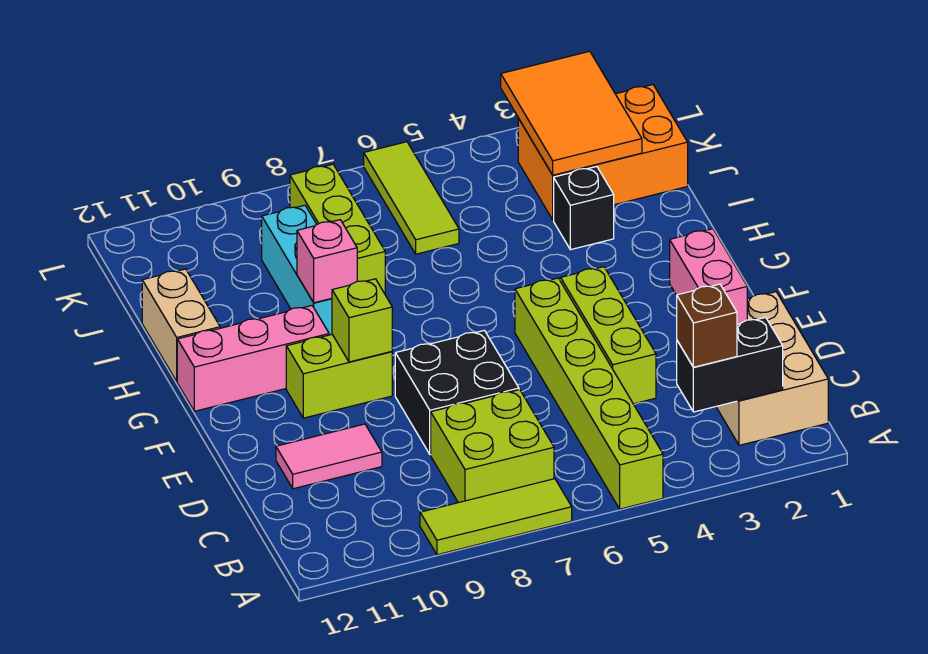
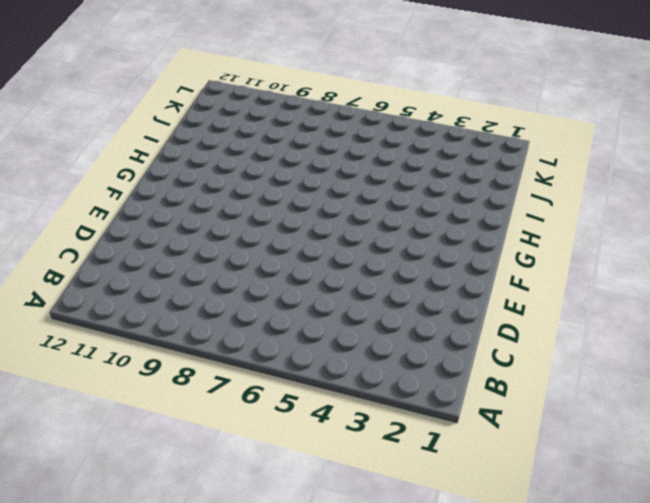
none -> lime 1x6 brick [515,278,663,509]
none -> lime 1x3 tile [420,479,572,555]
none -> tan 2x3 brick [716,292,828,445]

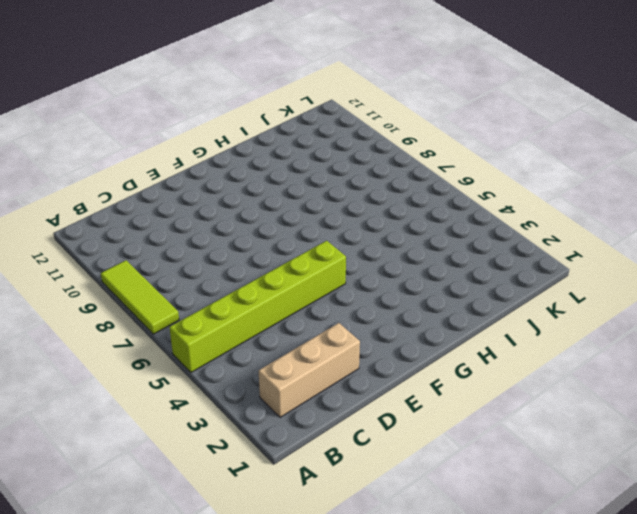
tan 1x3 brick [259,323,360,417] -> tan 2x3 brick [716,292,828,445]
none -> lime 2x2 brick [431,390,554,503]
none -> lime 1x3 brick [561,267,656,404]
none -> black 2x2 brick [395,330,519,455]

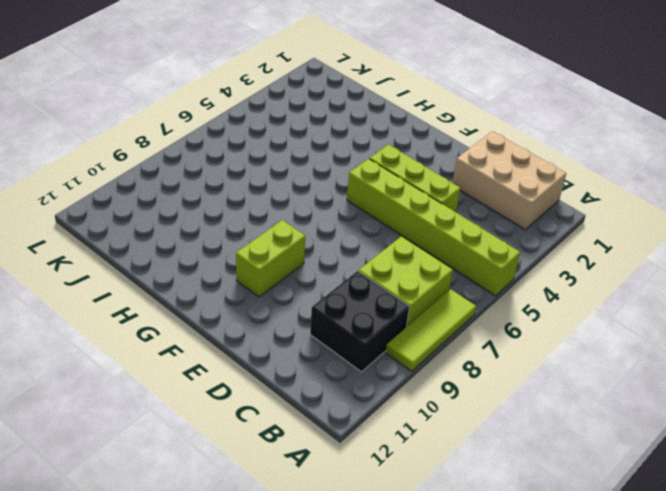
black 2x2 brick [310,271,410,372] -> black 2x2 brick moved to [395,330,519,455]
none -> pink 1x2 tile [276,424,382,489]
none -> pink 1x3 brick [177,306,329,411]
none -> cyan 1x3 brick [262,205,332,335]

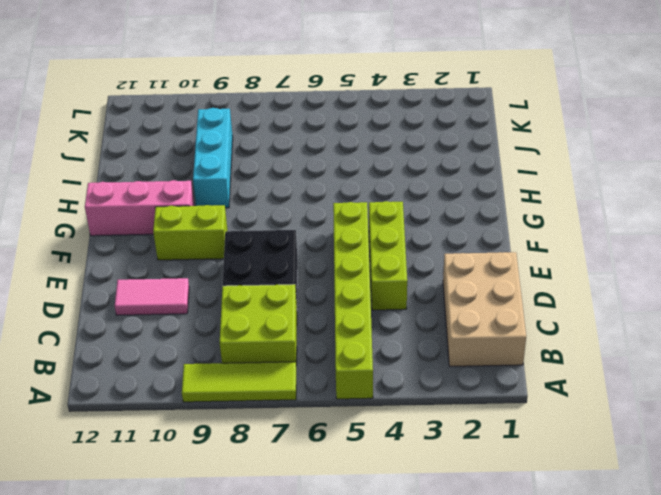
none -> tan 1x2 brick [142,269,220,381]
none -> black 1x1 brick [554,167,614,250]
none -> lime 1x3 brick [290,164,385,294]

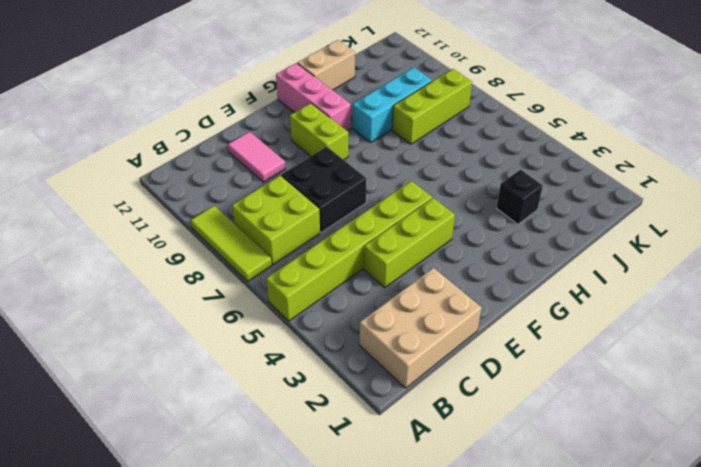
none -> orange 2x3 brick [518,85,688,220]
none -> lime 1x3 tile [364,142,459,254]
none -> black 1x2 brick [677,317,783,412]

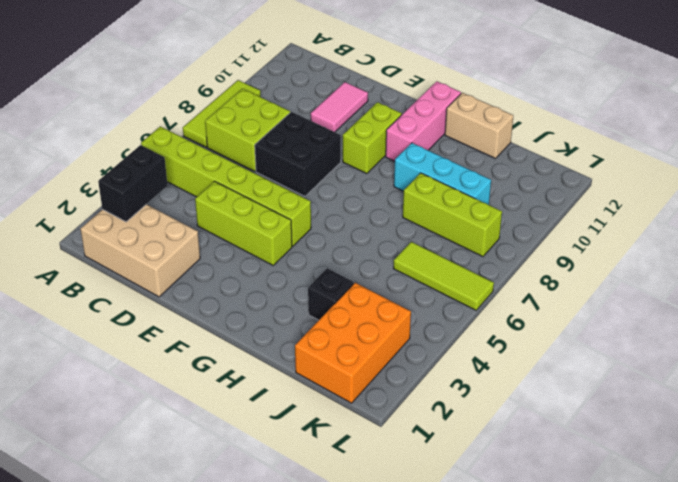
none -> pink 1x2 brick [670,229,747,324]
none -> lime 1x1 brick [332,279,392,362]
none -> pink 1x1 brick [297,220,357,303]

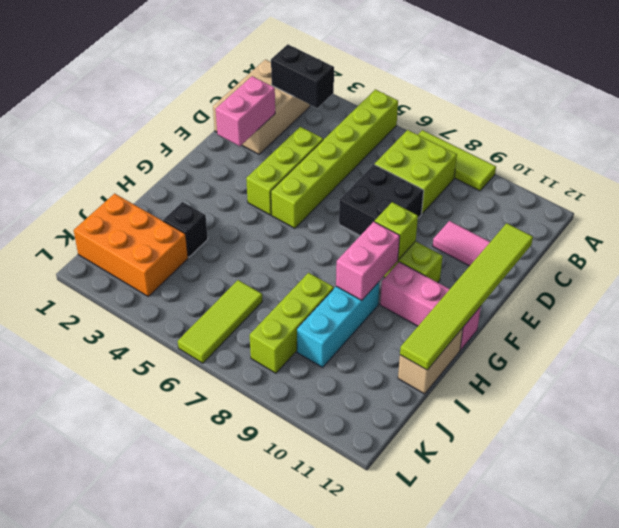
lime 1x6 tile [400,223,533,370] -> none
pink 1x2 brick [336,222,400,300] -> pink 1x1 brick [297,220,357,303]
none -> orange 2x3 tile [501,51,642,175]
none -> brown 1x1 brick [677,284,737,367]

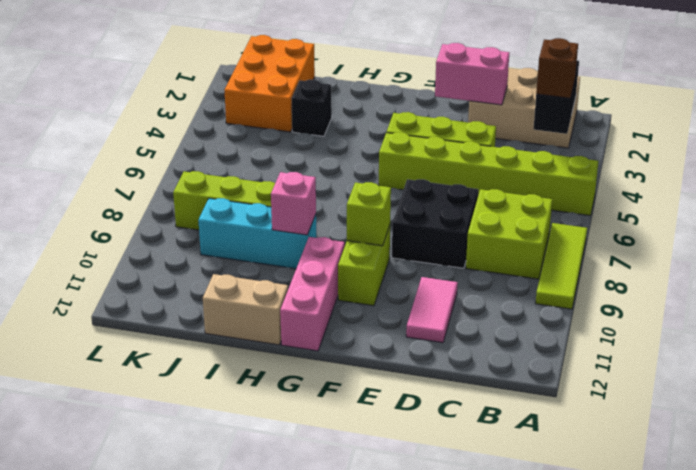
none -> lime 1x3 tile [364,142,459,254]
none -> orange 2x3 tile [501,51,642,175]

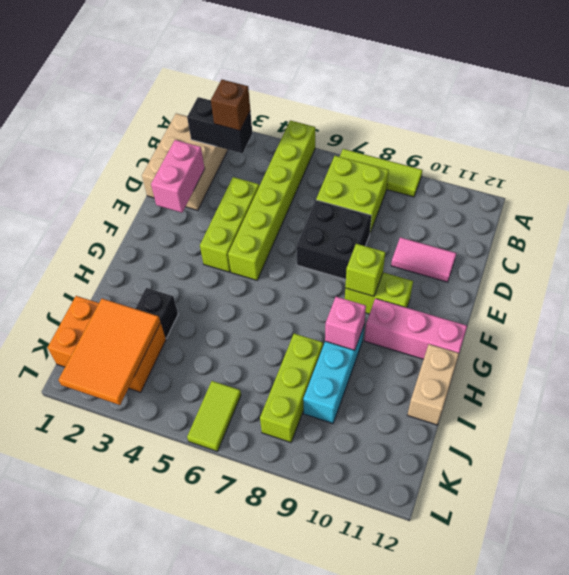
lime 1x2 tile [187,381,241,451] -> lime 1x3 tile [364,142,459,254]

